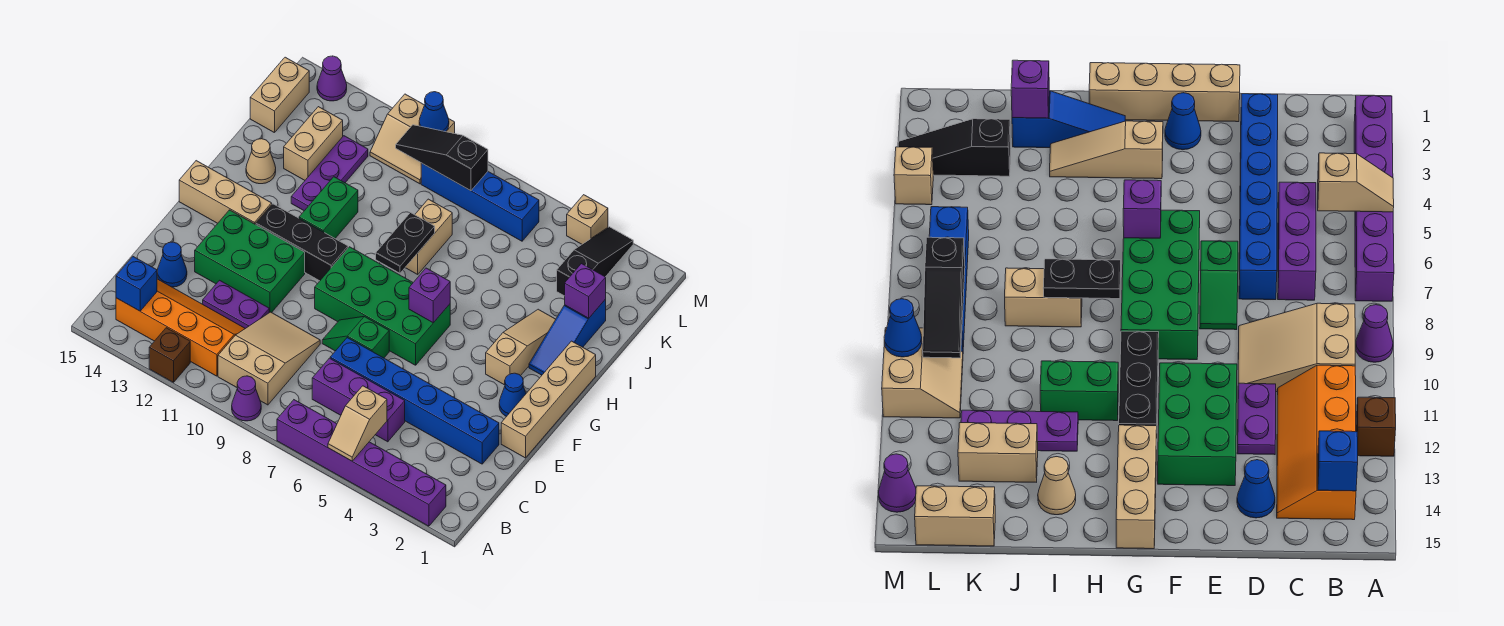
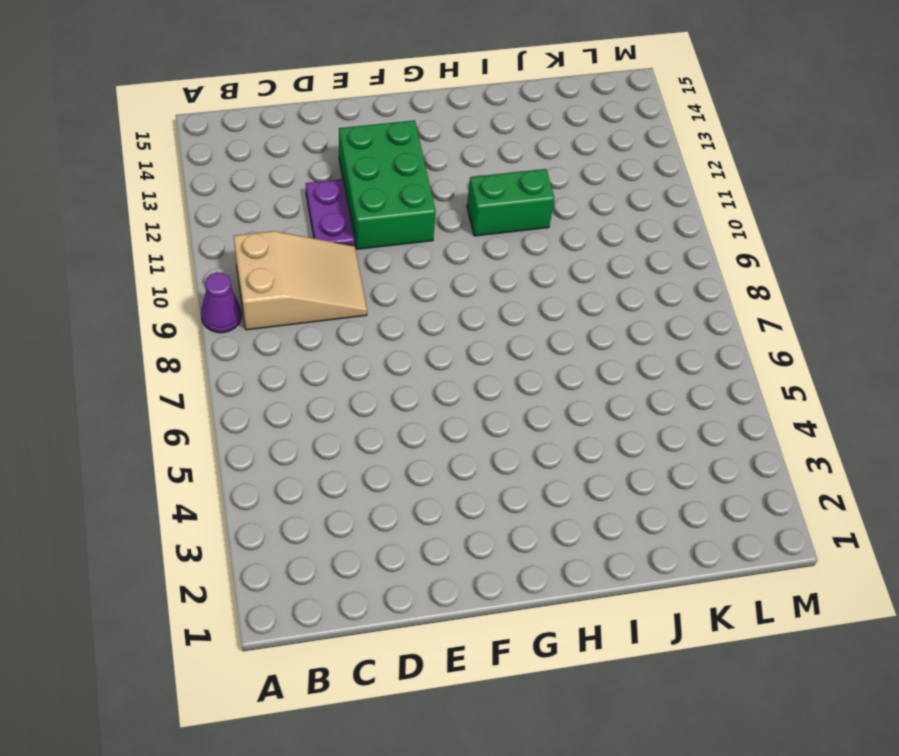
none -> purple 1x6 brick [277,400,446,526]
none -> brown 1x1 brick [149,328,190,382]
none -> orange 2x4 slope [116,279,245,376]
none -> purple 1x3 brick [312,358,405,442]

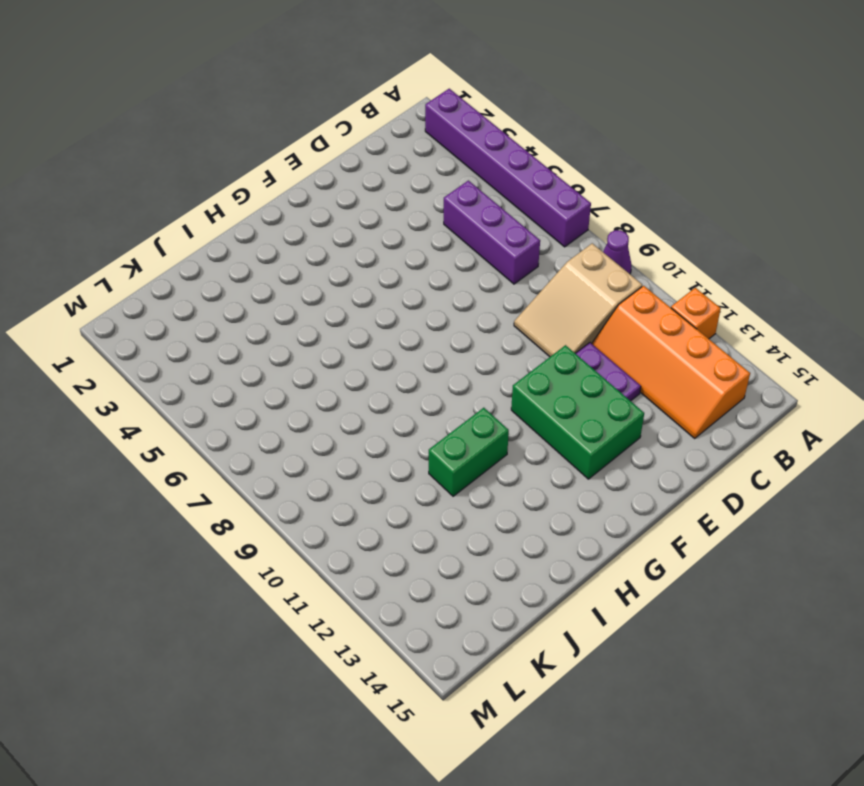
orange 1x1 brick [671,288,721,339] -> brown 1x1 brick [149,328,190,382]
none -> blue 1x6 brick [330,338,499,464]
none -> blue 1x1 cone [157,242,187,287]
none -> tan 1x4 brick [501,341,596,458]
none -> green 1x2 slope [322,317,389,358]

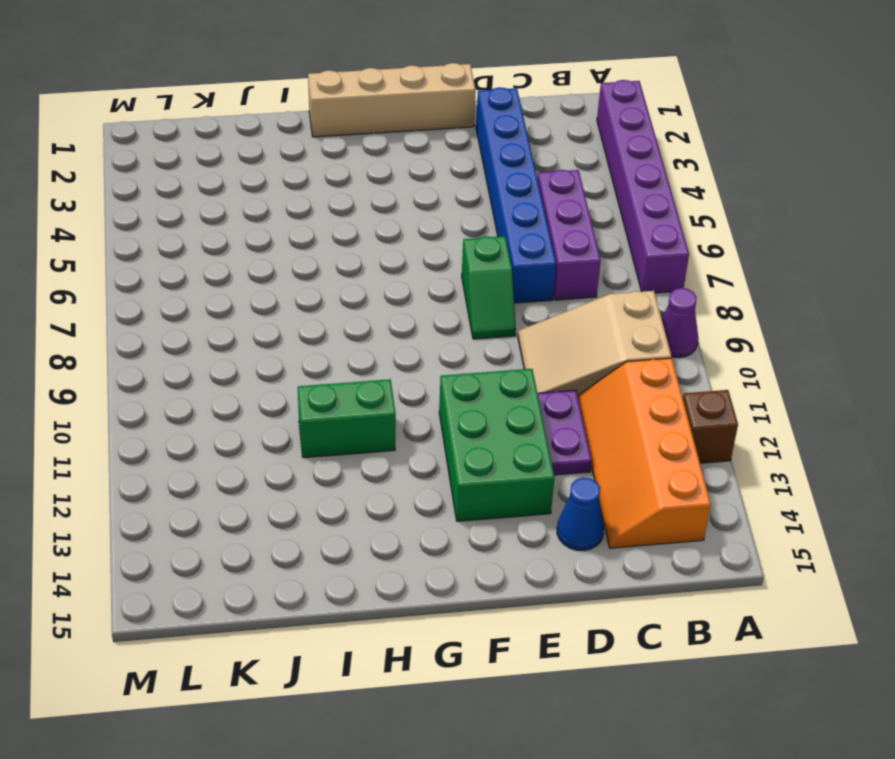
none -> blue 1x1 cone [499,373,526,417]
none -> green 2x4 brick [315,247,450,365]
none -> tan 1x3 slope [486,309,556,385]
none -> black 1x3 brick [256,204,348,281]

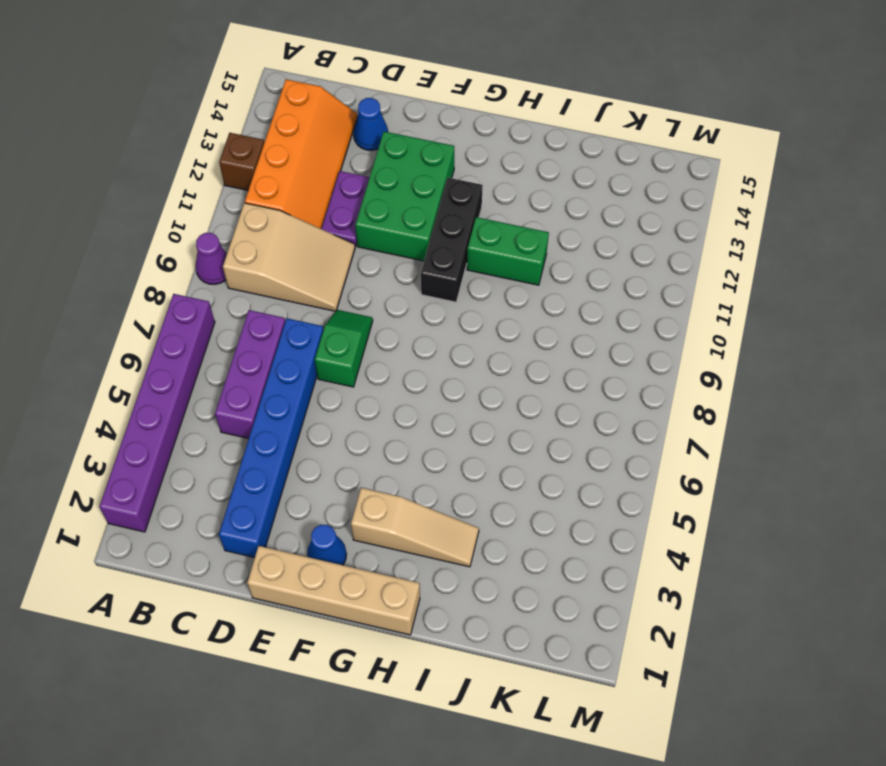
none -> green 2x4 brick [315,247,450,365]
none -> tan 1x3 brick [179,161,272,224]
none -> blue 1x3 slope [529,299,606,375]
none -> tan 1x2 brick [405,199,452,274]

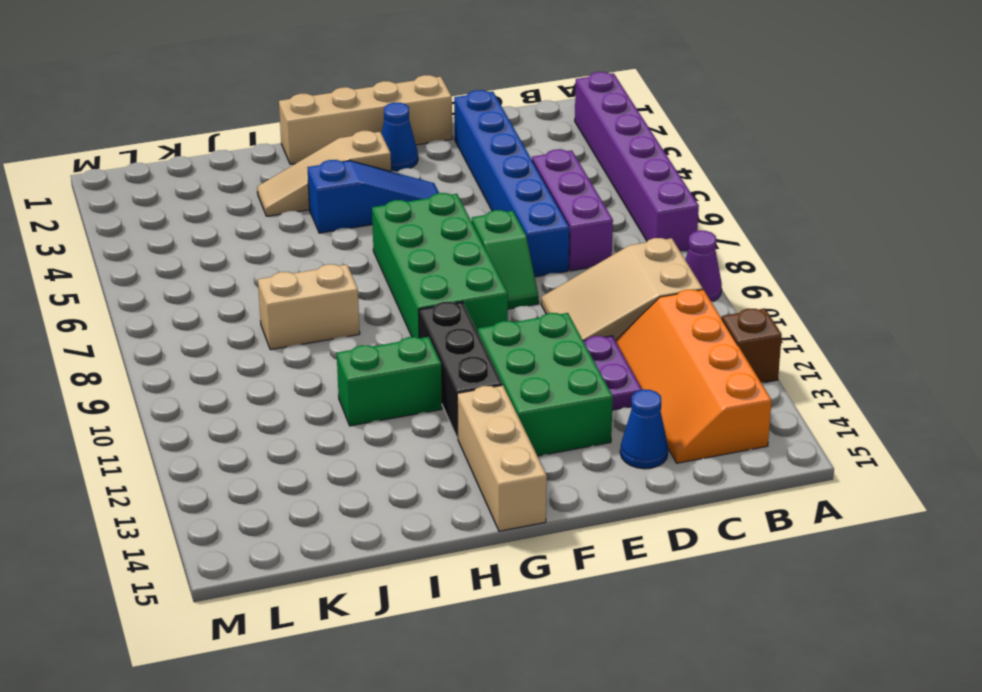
blue 1x3 slope [307,160,439,233] -> blue 1x3 slope moved to [529,299,606,375]
none -> purple 1x3 plate [291,136,368,211]
none -> tan 1x1 cone [246,139,276,184]
none -> tan 1x2 brick [284,107,343,180]
none -> black 1x3 slope [557,227,633,296]

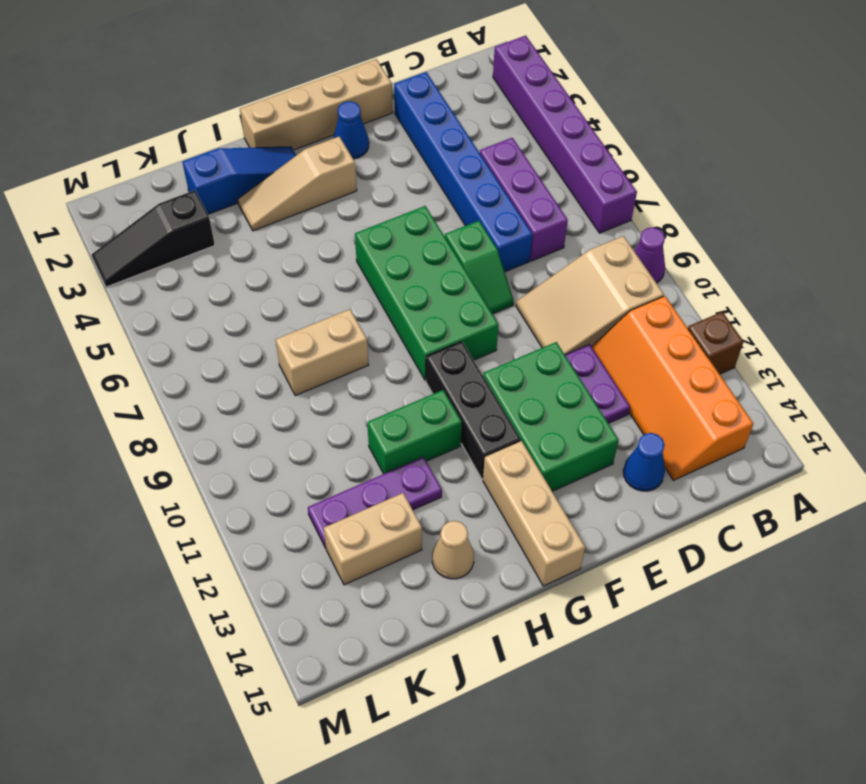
none -> tan 1x2 brick [250,57,309,133]
none -> blue 1x4 brick [421,163,539,241]
none -> tan 2x2 slope [370,94,455,184]
none -> tan 1x1 brick [567,195,608,244]

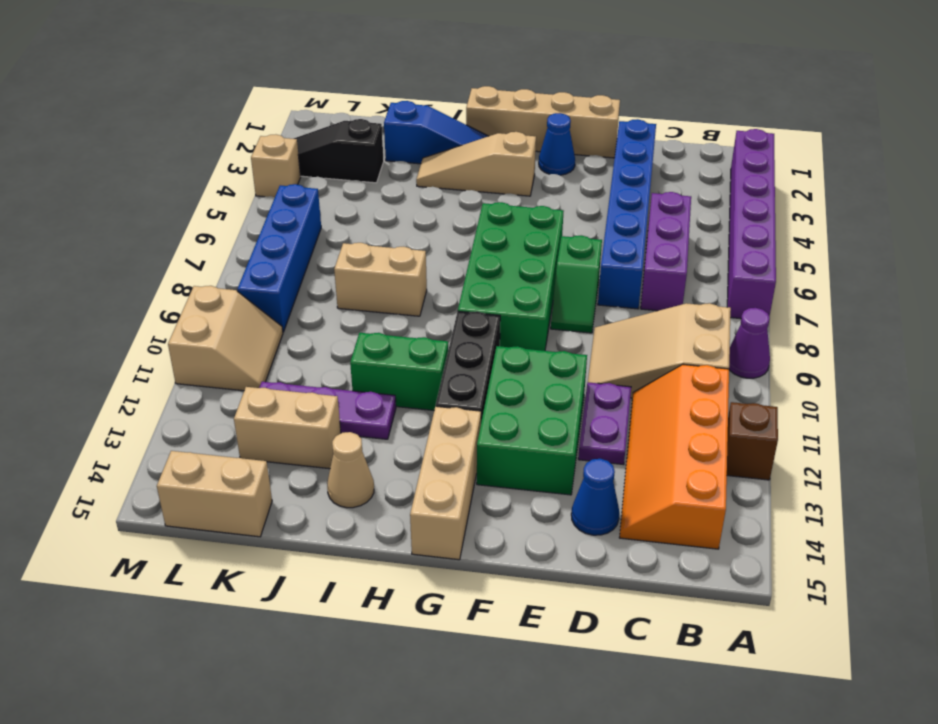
none -> purple 1x1 cone [317,56,347,101]
none -> tan 1x2 slope [328,386,387,461]
none -> blue 1x1 brick [116,257,157,311]
none -> purple 1x1 brick [409,268,450,323]

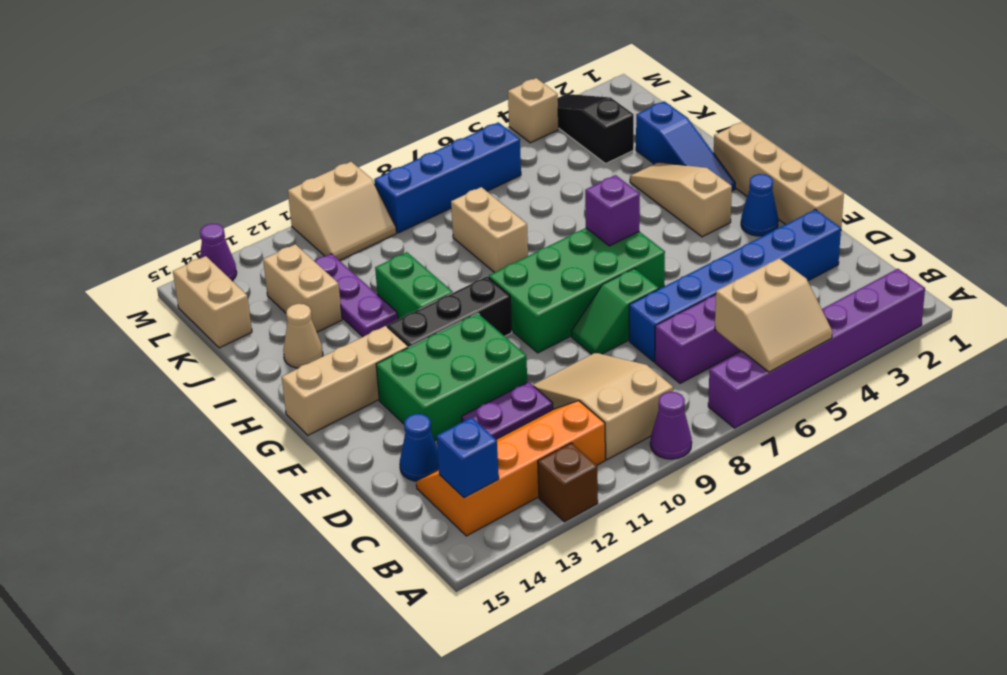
tan 2x2 slope [715,258,832,372] -> tan 1x2 slope [328,386,387,461]
none -> black 1x2 plate [376,213,435,273]
none -> purple 1x1 brick [565,264,606,318]
none -> black 1x3 slope [396,125,488,191]
none -> blue 1x1 cone [419,92,449,132]

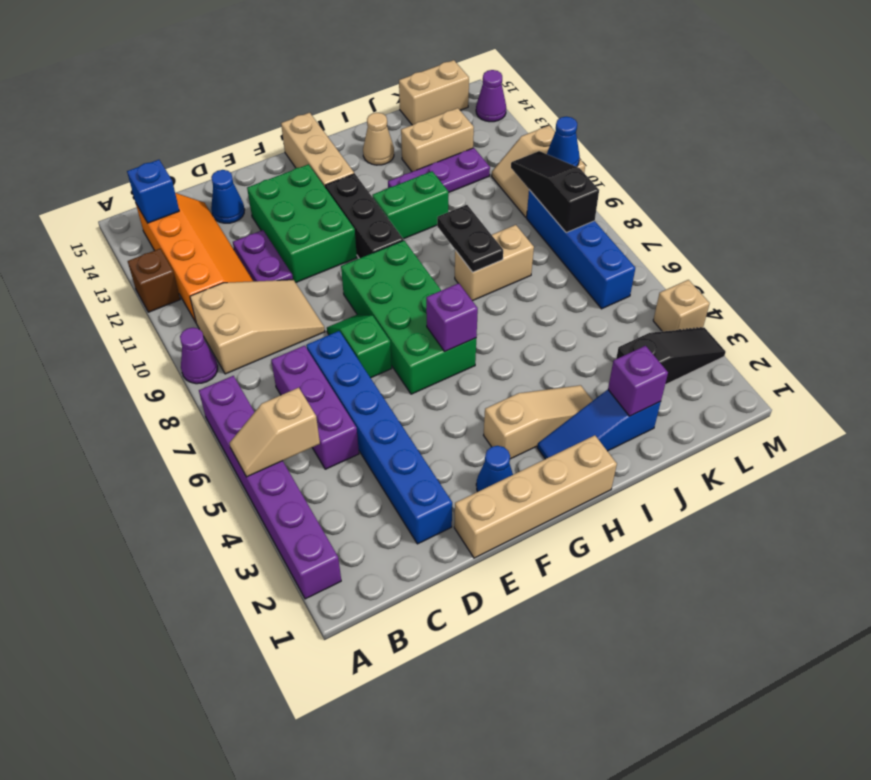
black 1x2 plate [437,205,503,272] -> black 1x2 plate turned to [376,213,435,273]

